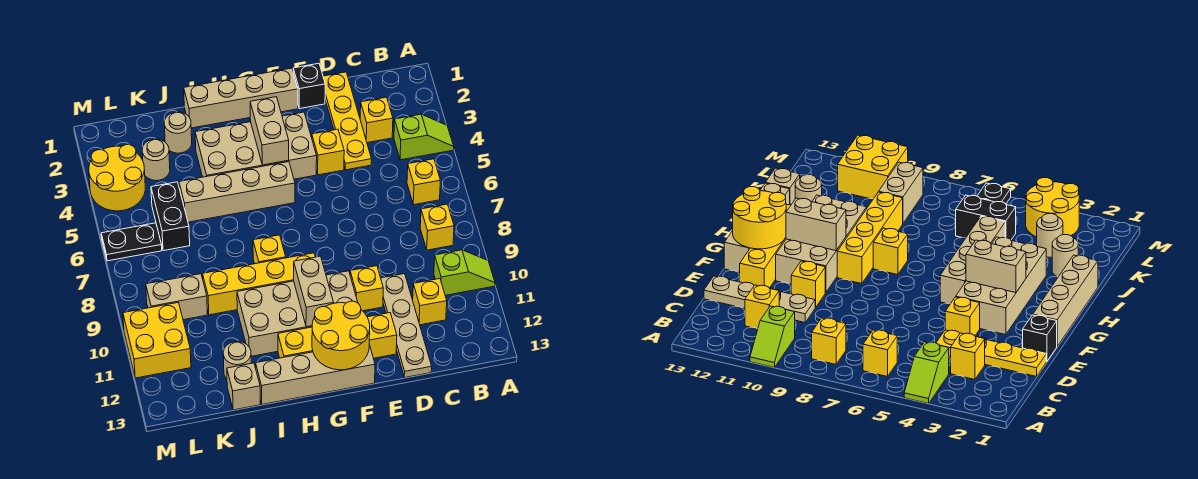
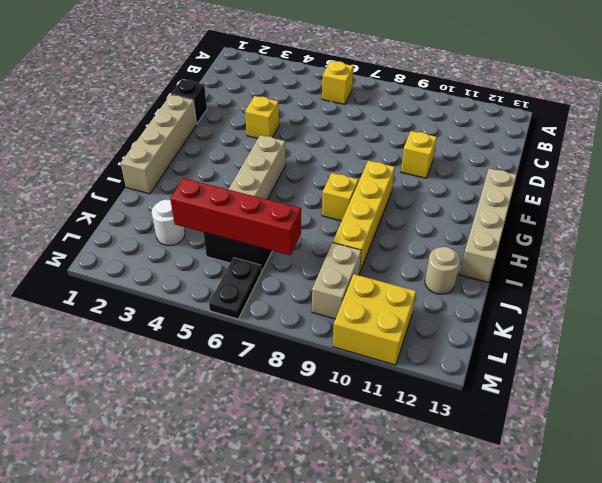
white 1x1 round brick [152,200,185,246] -> tan 1x1 round brick [142,139,170,181]
red 1x4 brick [170,178,301,255] -> none
none -> lime 1x2 slope [394,114,454,160]
none -> lime 1x2 slope [434,250,495,295]
none -> yellow 1x1 brick [420,204,454,250]
none -> yellow 1x1 brick [360,97,393,143]

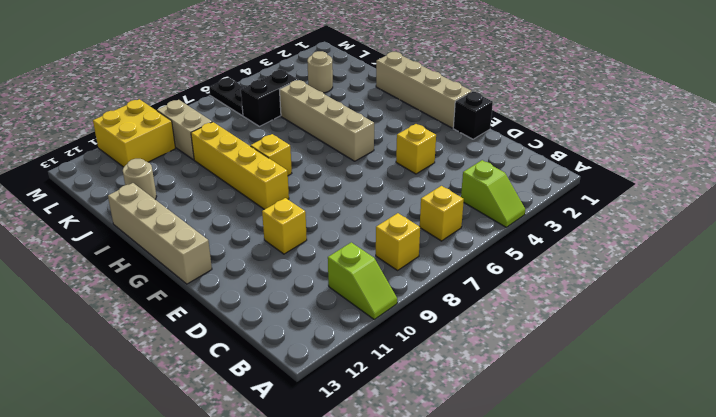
none -> yellow 1x1 brick [360,97,393,143]
none -> yellow 1x1 brick [413,279,447,325]
none -> yellow 1x4 plate [323,72,372,170]
none -> tan 1x4 plate [381,274,432,377]

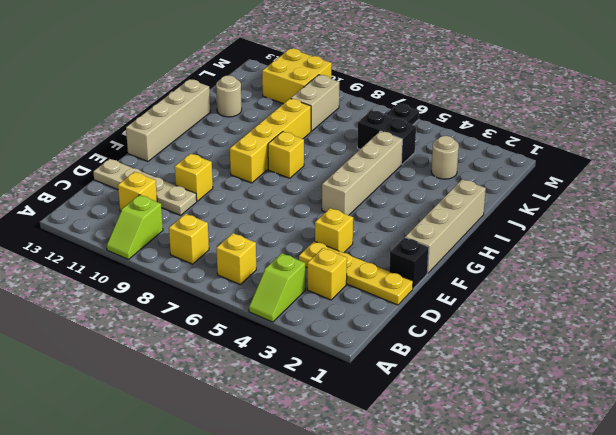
none -> yellow 1x4 brick [278,313,397,358]
none -> tan 2x4 brick [195,112,317,179]
none -> tan 2x4 brick [237,271,358,356]
none -> tan 1x1 round brick [164,112,192,153]

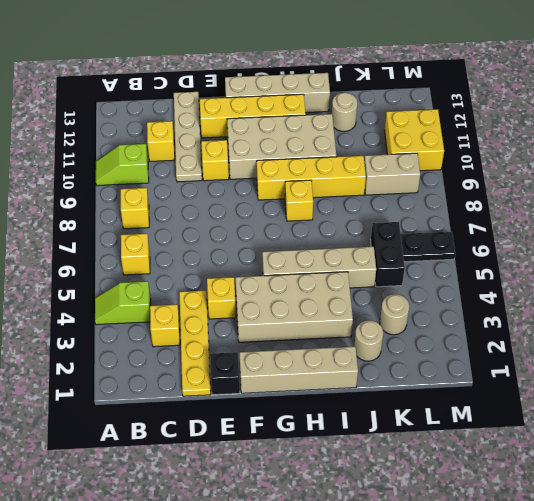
none -> tan 1x1 brick [227,363,260,410]
none -> yellow 2x2 round brick [89,145,145,211]
none -> yellow 2x2 round brick [312,301,370,370]
none -> tan 1x2 brick [250,97,289,165]

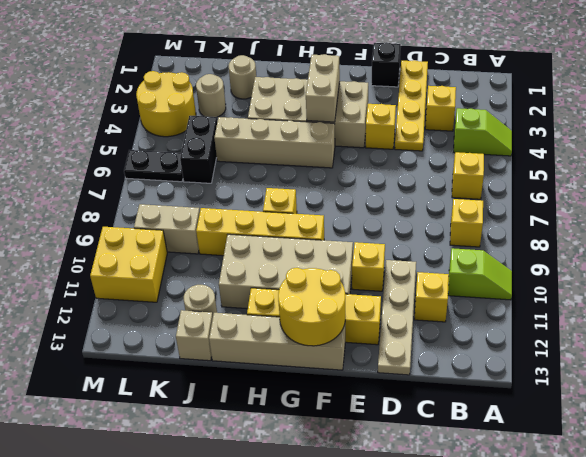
none -> tan 1x4 brick [184,68,298,128]
none -> tan 1x2 brick [294,256,334,327]

